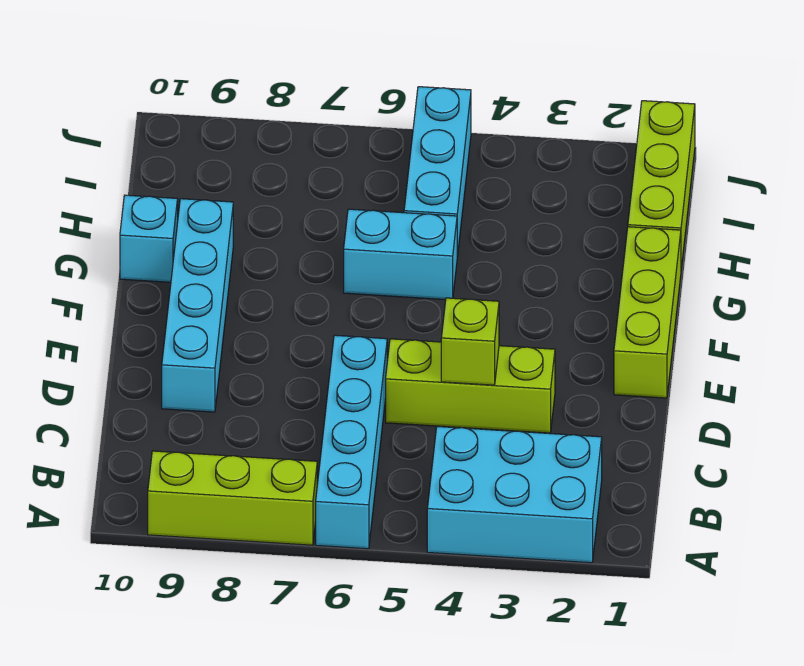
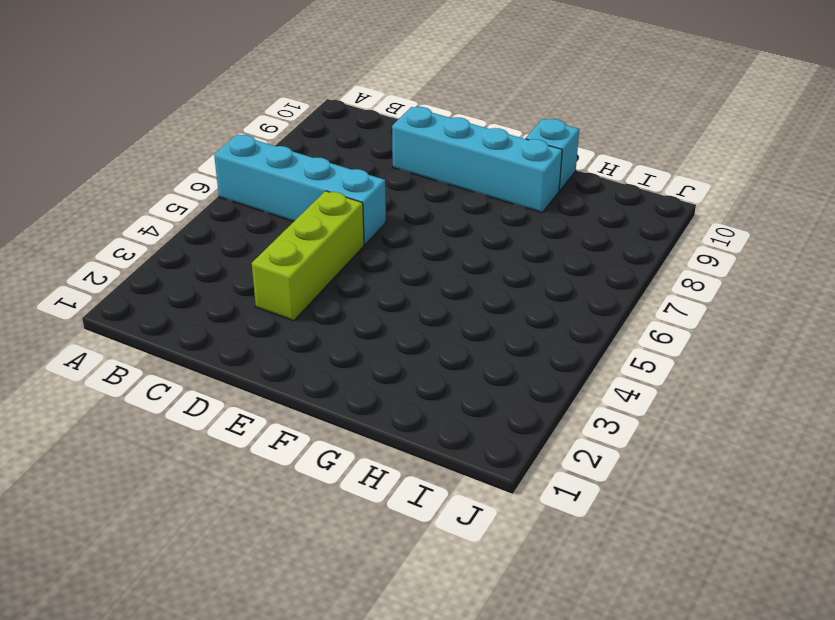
none -> cyan 2x3 brick [427,426,602,563]
none -> lime 1x3 brick [148,451,317,545]

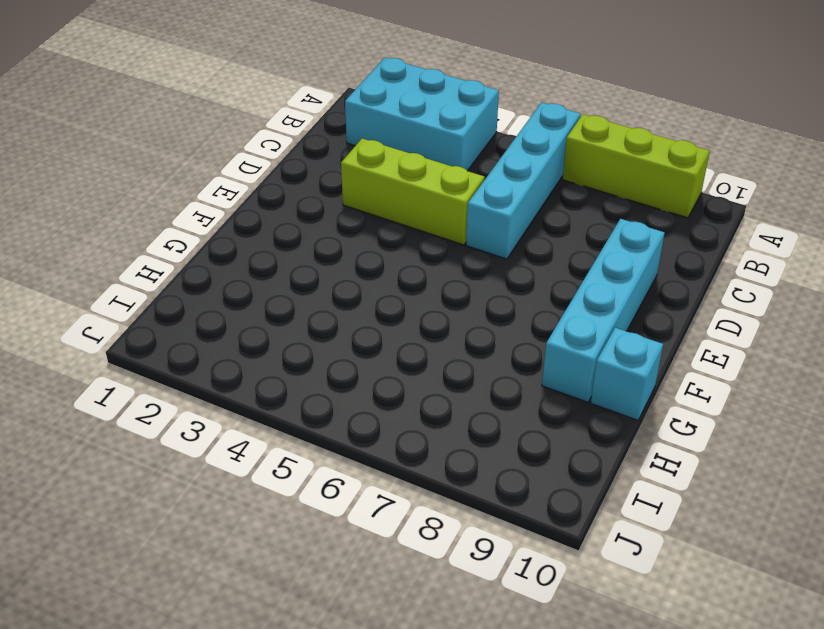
none -> lime 1x3 brick [614,227,681,398]
none -> cyan 1x2 brick [344,209,457,300]

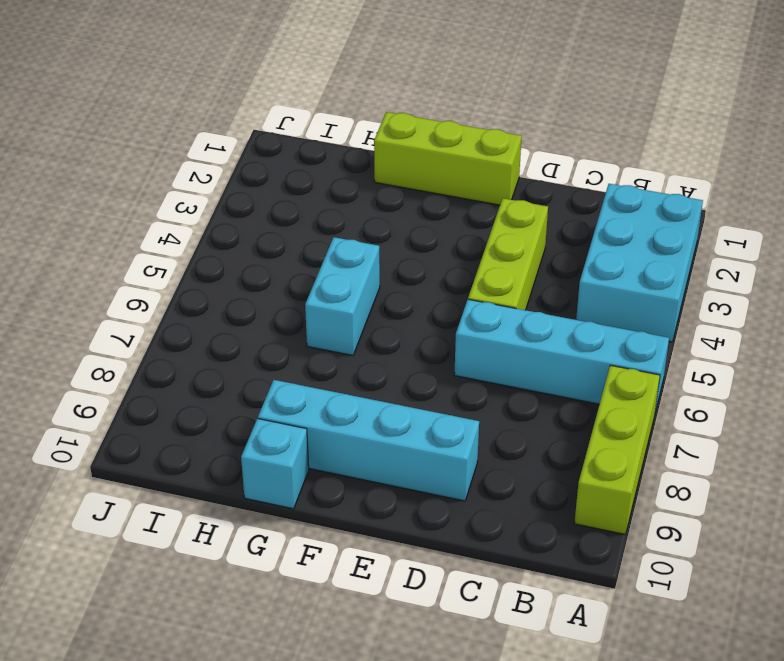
none -> lime 1x3 brick [628,101,695,269]
none -> cyan 1x3 brick [404,87,471,257]

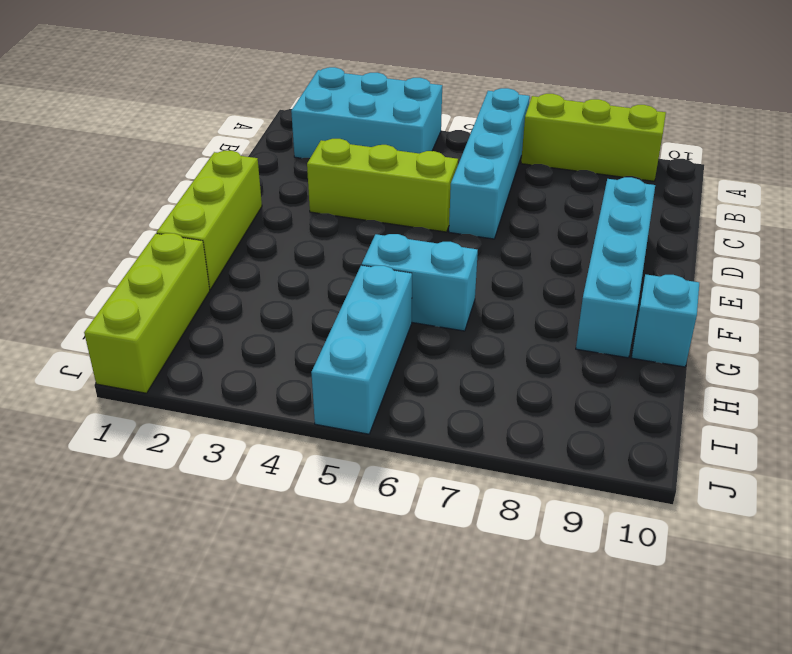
none -> lime 1x1 brick [441,298,499,385]

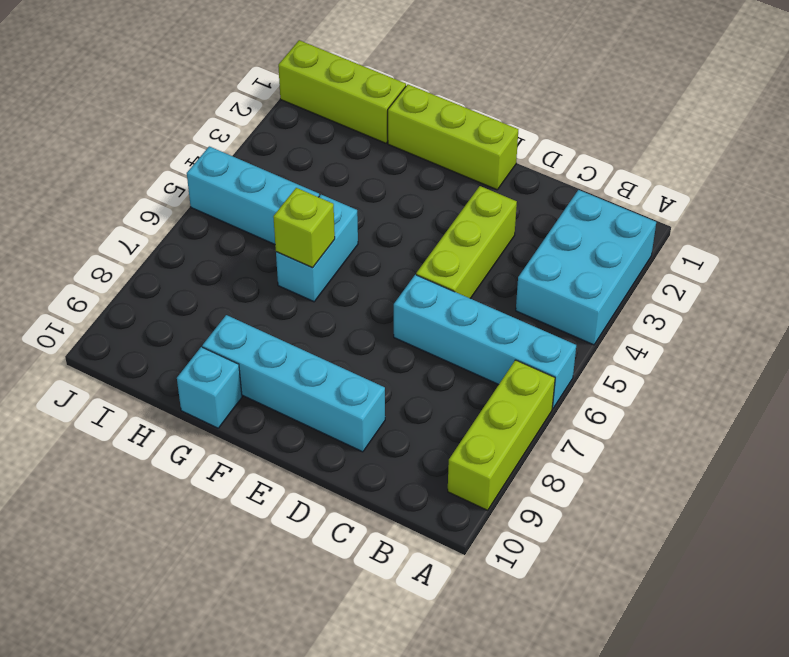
lime 1x1 brick [273,188,335,268] -> lime 1x1 brick moved to [441,298,499,385]

